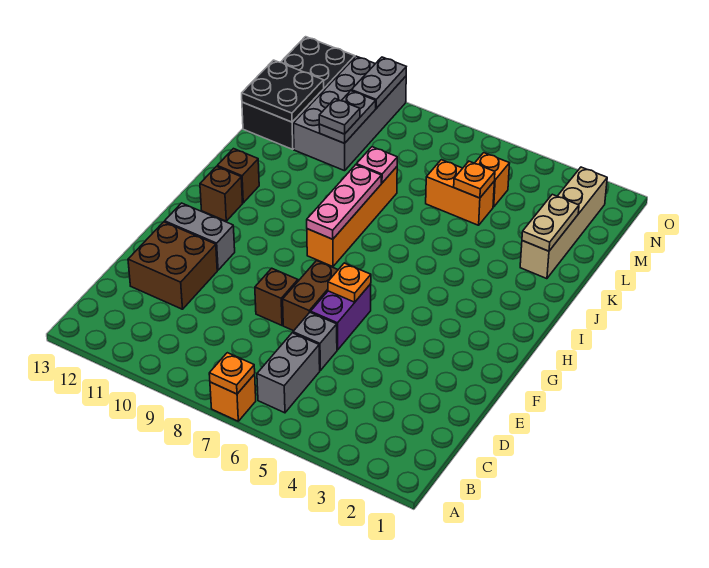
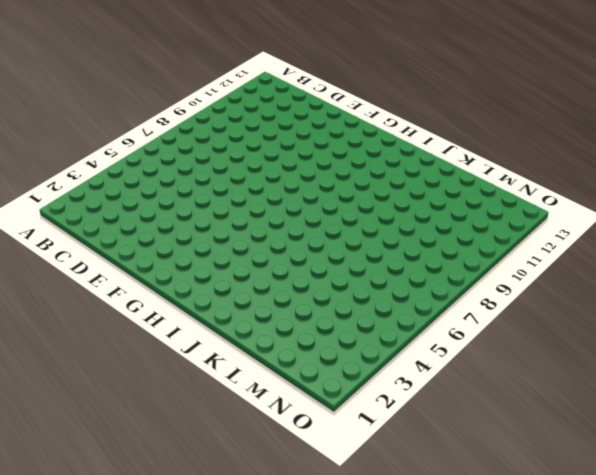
none -> orange 1x1 brick [210,374,256,421]
none -> grey 1x2 brick [257,333,320,413]
none -> grey 1x1 brick [293,312,337,370]

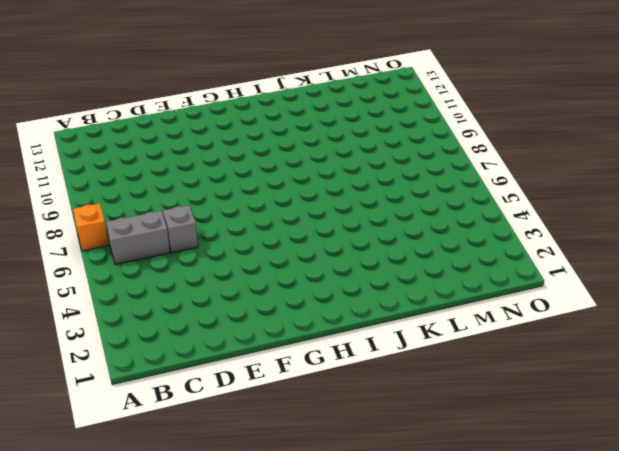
none -> brown 2x2 brick [128,222,217,309]
none -> purple 1x2 brick [311,284,371,350]
none -> brown 1x2 brick [283,261,338,331]

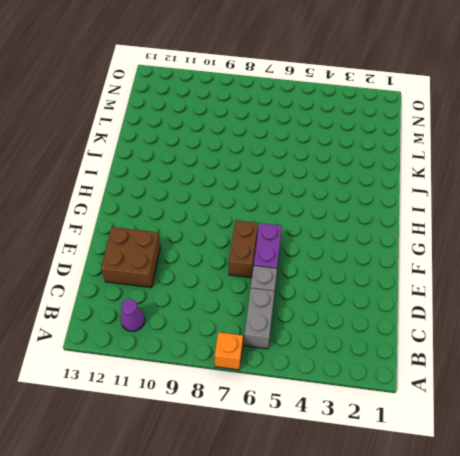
purple 1x1 cone [121,299,145,331] -> none
none -> brown 1x1 brick [255,268,298,325]
none -> grey 1x2 brick [165,203,235,270]
none -> orange 1x4 brick [307,167,397,267]

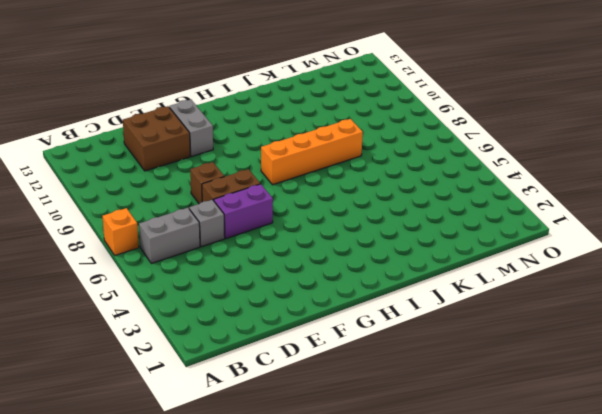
none -> brown 1x1 brick [200,167,243,221]
none -> brown 1x1 brick [217,149,259,203]
none -> tan 1x4 brick [520,167,607,279]

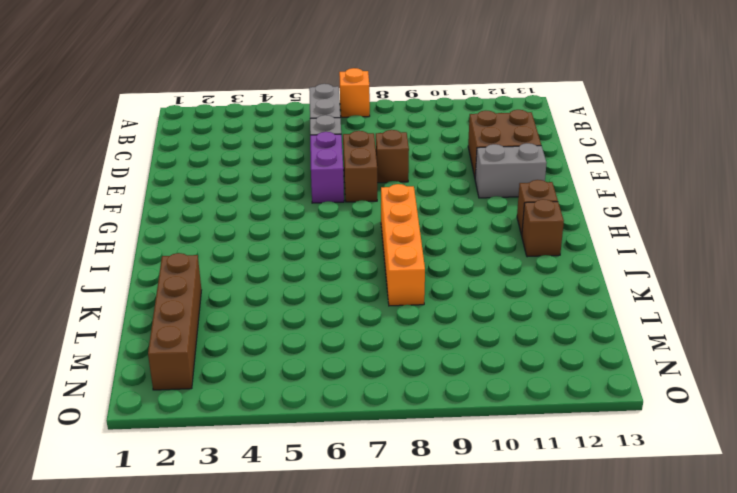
brown 1x4 brick [148,253,201,390] -> tan 1x4 brick [520,167,607,279]
none -> orange 1x2 brick [426,160,494,225]
none -> grey 2x4 brick [293,56,406,171]
none -> black 2x4 brick [242,37,355,149]

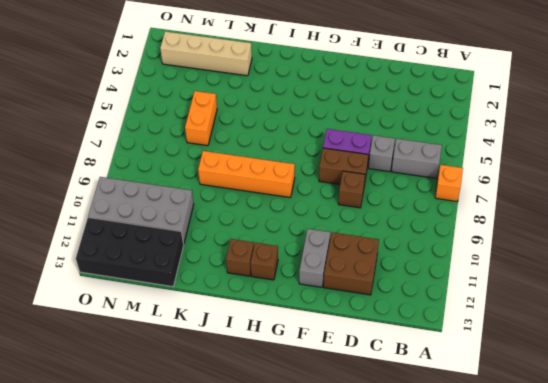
none -> orange 1x1 brick [475,153,510,207]
none -> orange 1x1 plate [209,353,255,394]
none -> orange 1x1 plate [328,263,371,302]

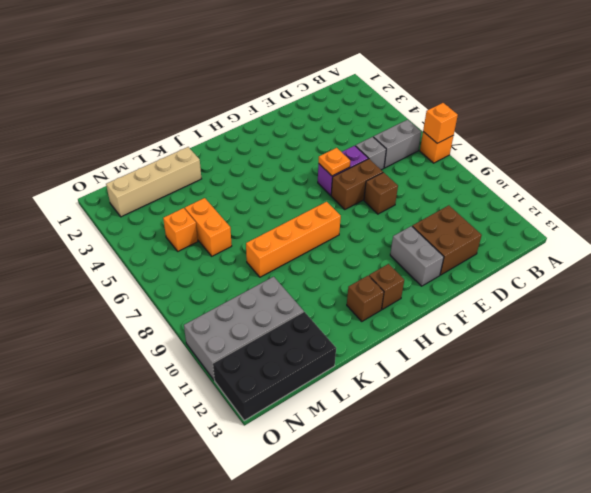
orange 1x1 brick [423,103,458,143] -> orange 1x1 plate [209,353,255,394]
none -> pink 1x3 plate [307,165,381,239]
none -> tan 1x2 plate [522,194,579,251]
none -> pink 1x1 plate [356,147,397,183]

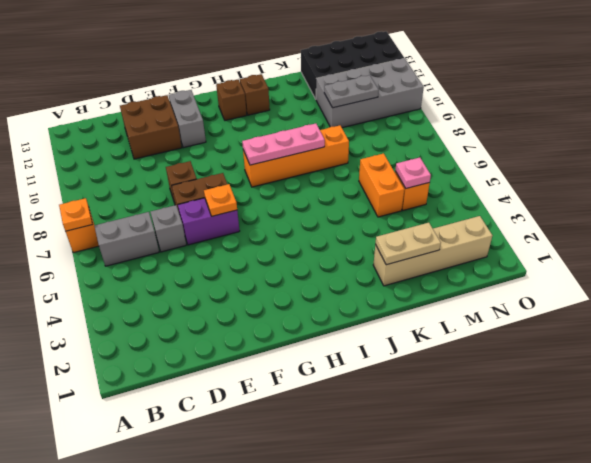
pink 1x1 plate [395,158,431,188] -> pink 1x1 plate moved to [356,147,397,183]
none -> orange 1x1 plate [454,161,495,198]
none -> black 2x2 plate [242,60,324,122]
none -> grey 1x2 plate [351,57,406,108]

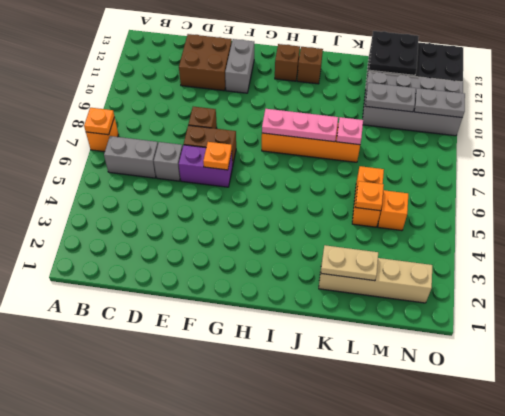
none -> grey 1x1 plate [319,99,360,134]

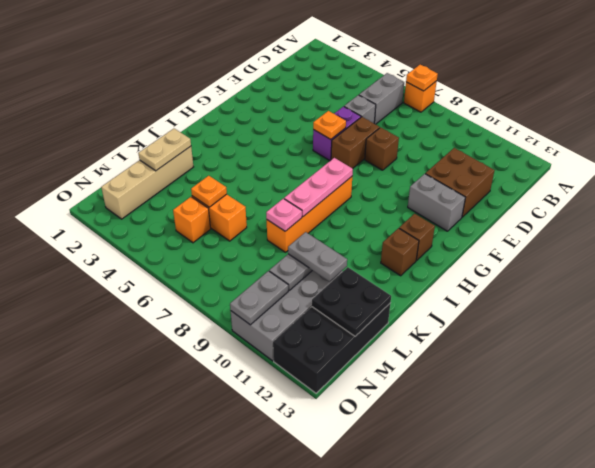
grey 1x2 plate [288,232,347,281] -> grey 1x1 plate [319,99,360,134]

